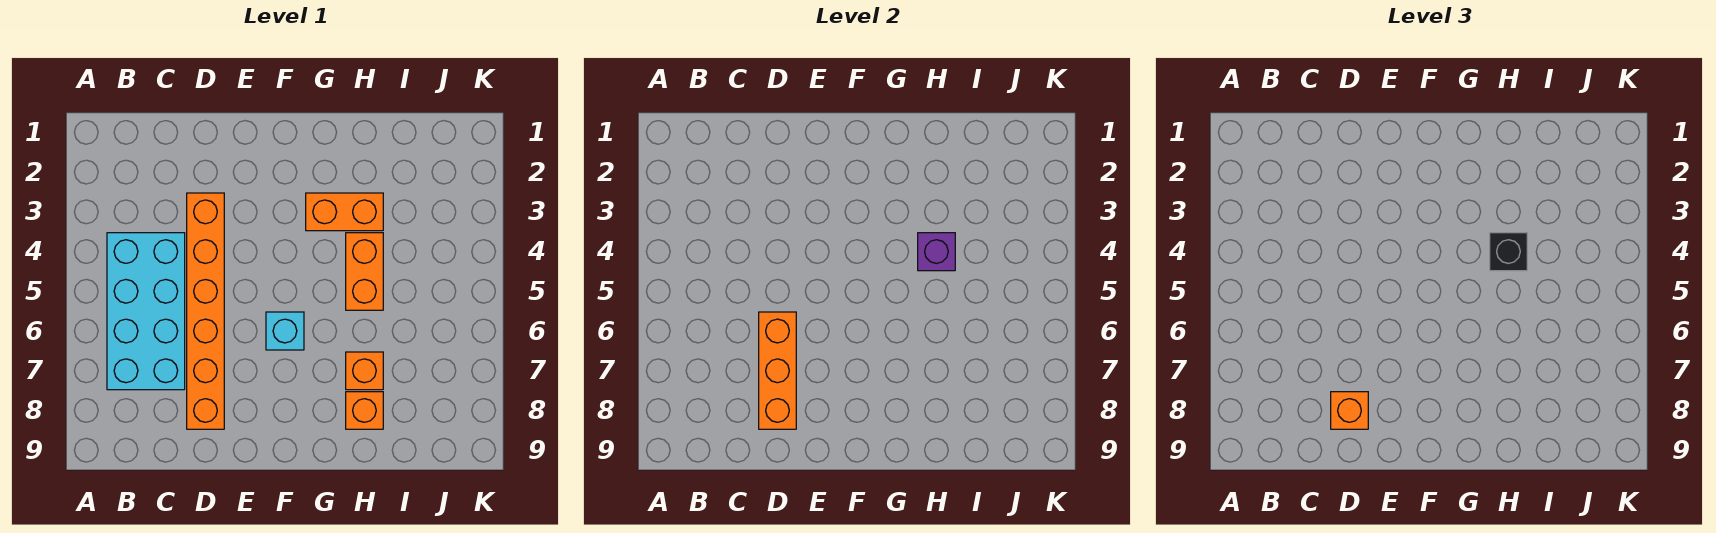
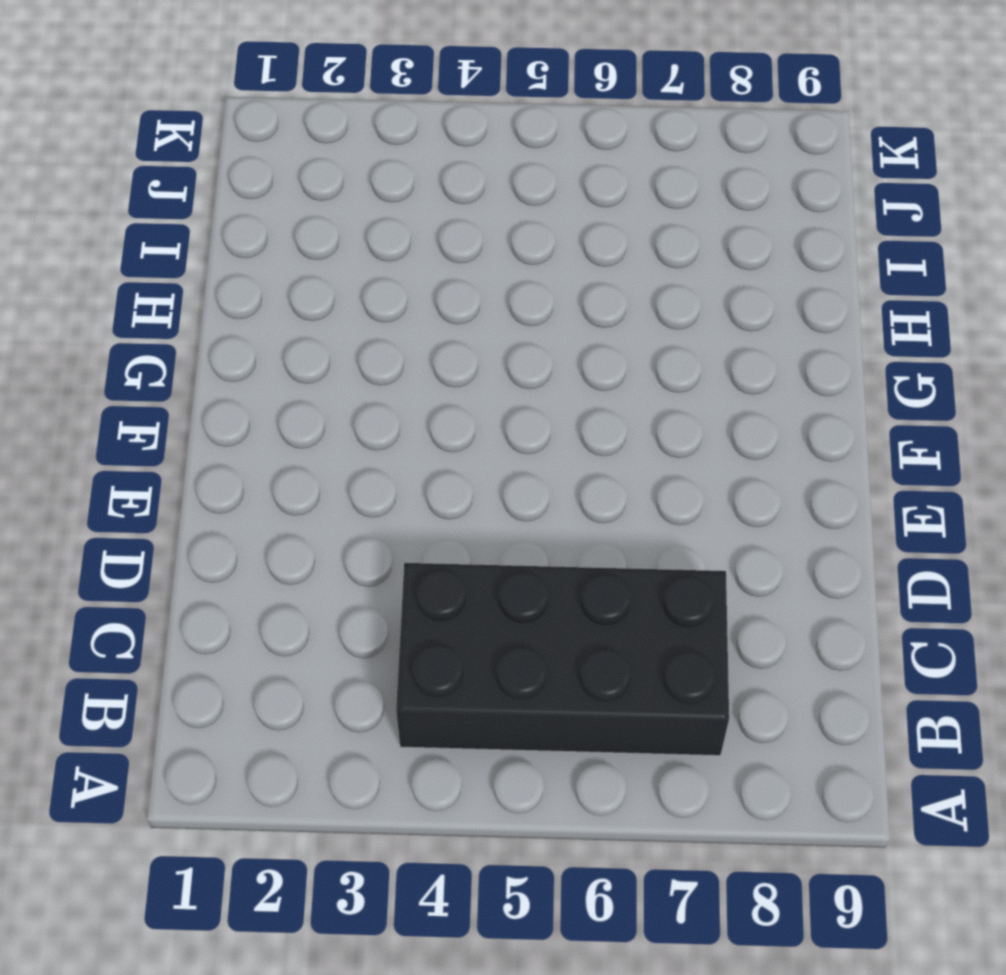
black 2x4 brick [396,563,729,756] -> cyan 2x4 brick [107,233,185,390]
none -> orange 1x6 brick [187,193,224,429]
none -> cyan 1x1 brick [266,312,304,350]

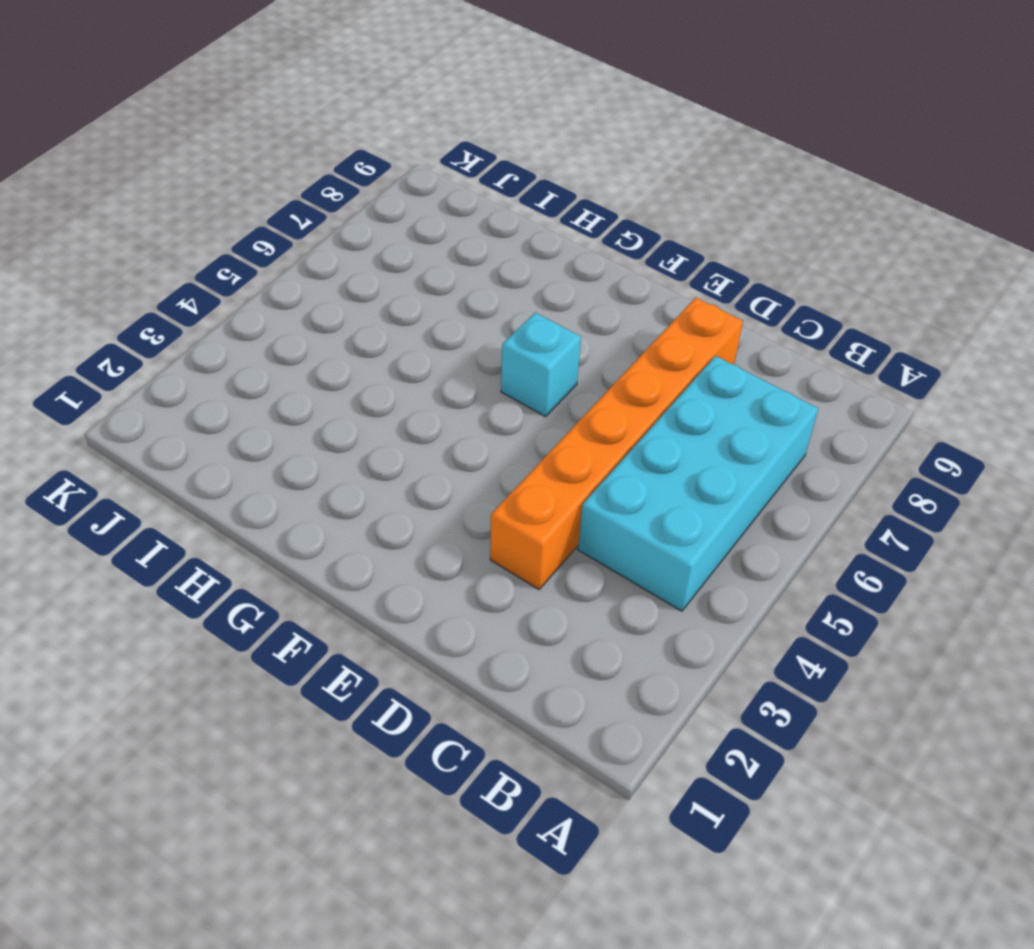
none -> orange 1x2 brick [306,193,383,231]
none -> orange 1x2 brick [346,233,383,310]

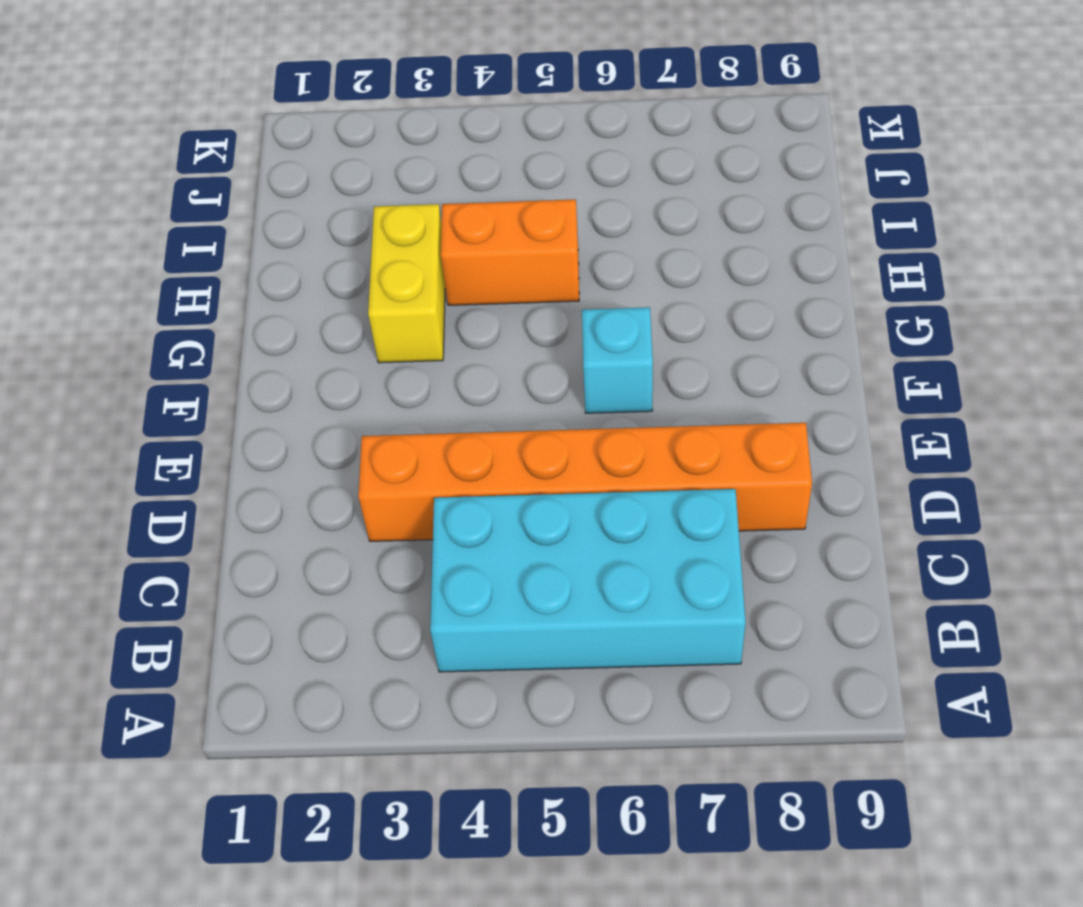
yellow 1x2 brick [368,204,445,363] -> orange 1x2 brick [306,193,383,231]
none -> orange 1x1 brick [346,352,383,390]
none -> orange 1x1 brick [346,392,383,429]

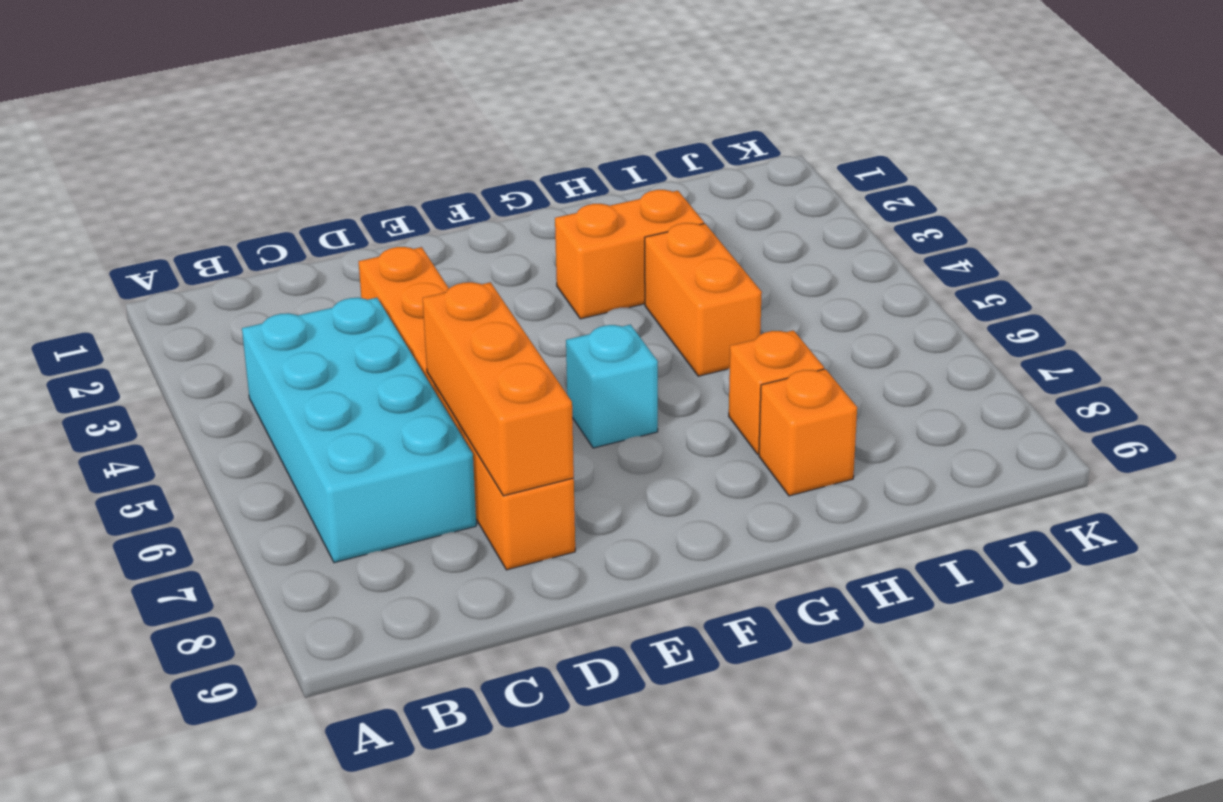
none -> purple 1x1 brick [918,233,955,271]
none -> orange 1x1 brick [1331,392,1368,429]

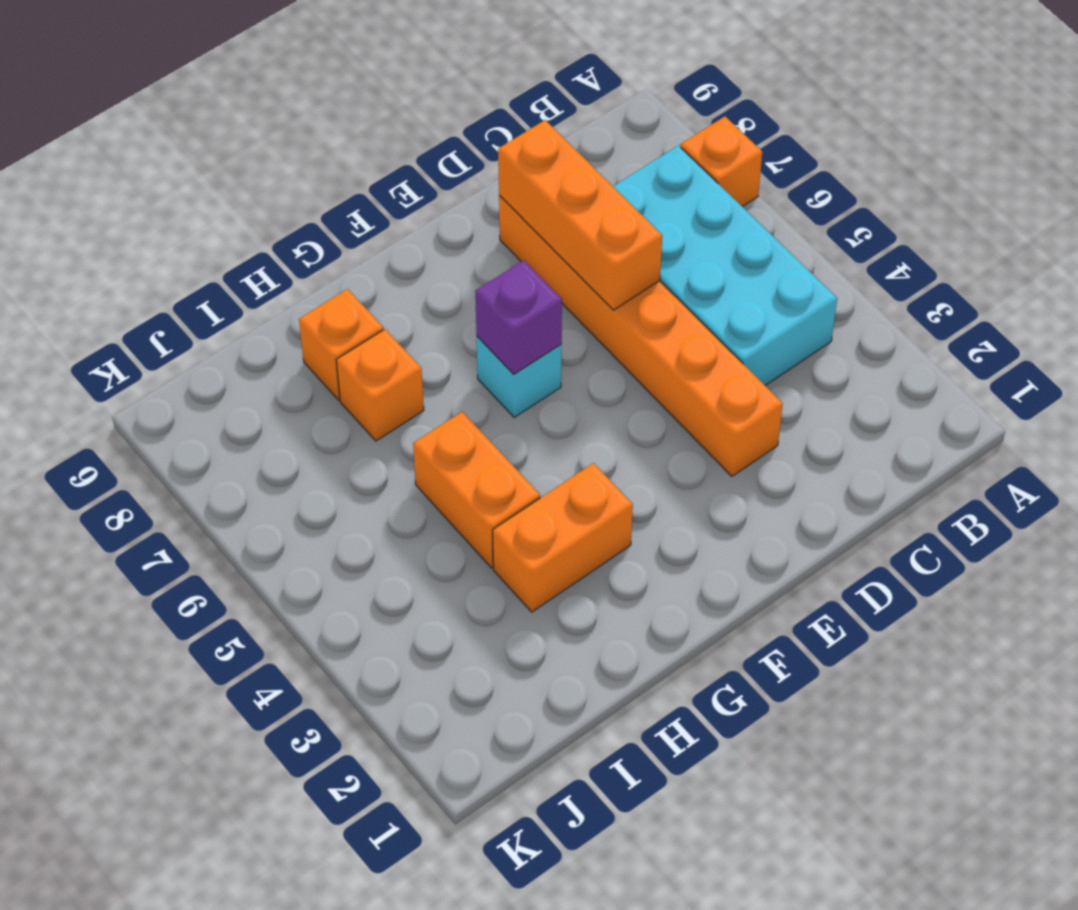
orange 1x1 brick [681,117,762,207] -> orange 1x1 brick moved to [1331,392,1368,429]
purple 1x1 brick [475,260,562,374] -> purple 1x1 brick moved to [918,233,955,271]
none -> black 1x1 brick [1490,233,1527,271]

